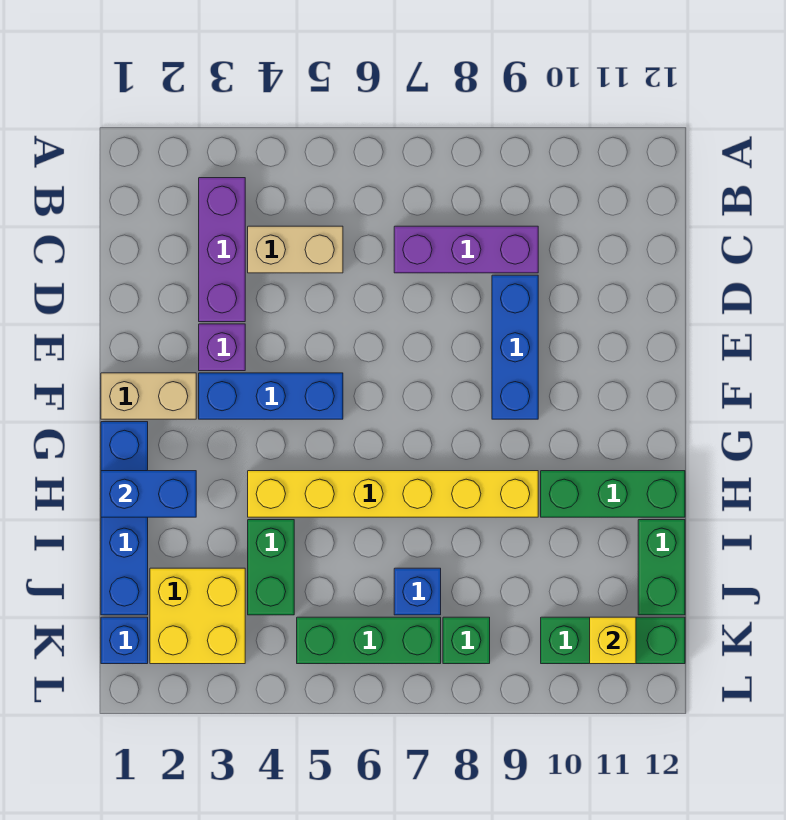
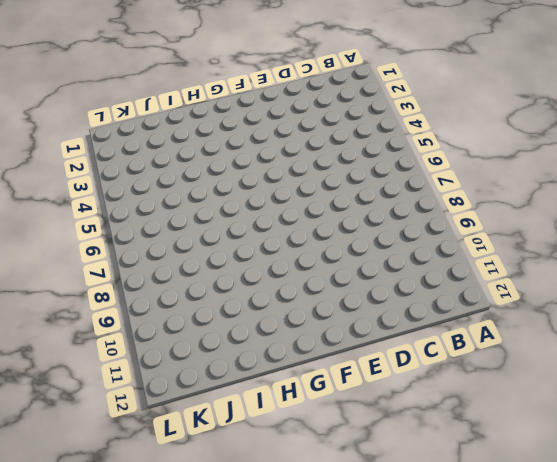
none -> purple 1x3 brick [199,178,245,322]
none -> tan 1x2 brick [248,226,343,273]
none -> purple 1x3 brick [394,226,538,273]

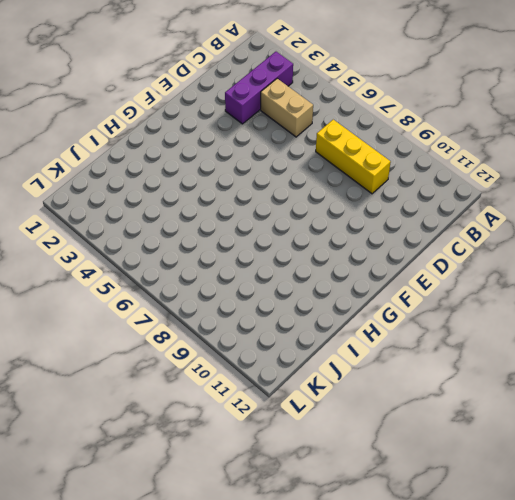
yellow 1x3 brick [316,120,391,194] -> purple 1x3 brick [394,226,538,273]
none -> blue 1x3 brick [492,275,538,419]
none -> purple 1x1 brick [199,324,245,371]
none -> tan 1x2 brick [101,373,196,419]

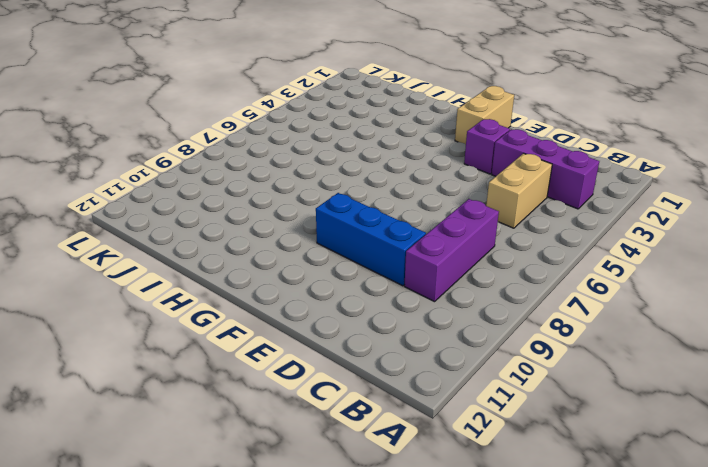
none -> blue 1x3 brick [199,373,343,419]
none -> blue 1x4 brick [101,422,148,615]
none -> yellow 1x6 brick [248,471,538,517]

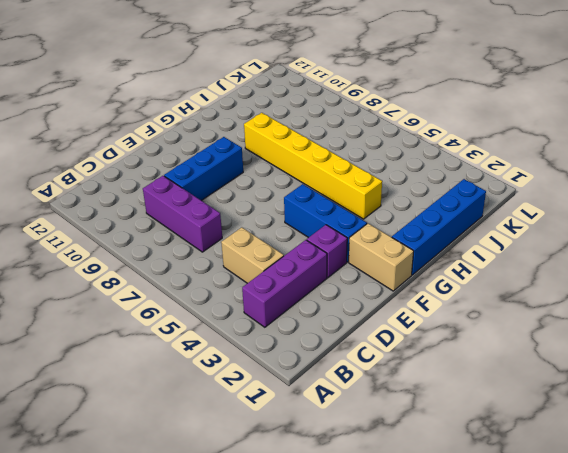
none -> green 1x3 brick [541,471,685,517]
none -> green 1x2 brick [248,520,294,615]
none -> green 1x2 brick [638,520,685,615]

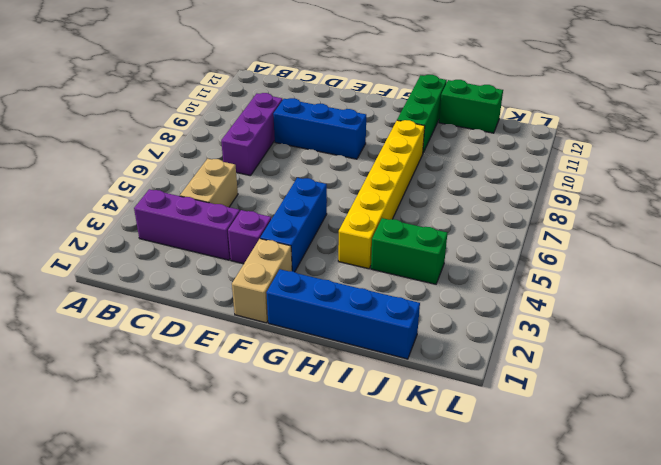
none -> yellow 2x2 brick [150,568,245,664]
none -> blue 1x1 brick [394,568,441,615]
none -> blue 1x1 brick [101,617,148,664]

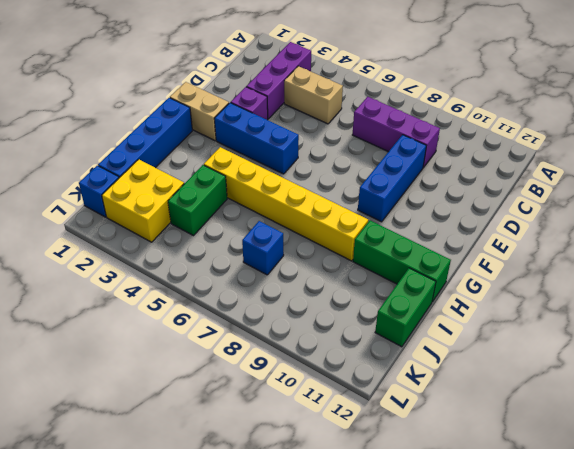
none -> green 1x3 brick [297,617,441,664]
none -> green 1x1 brick [443,617,490,664]
none -> green 1x3 brick [541,617,685,664]

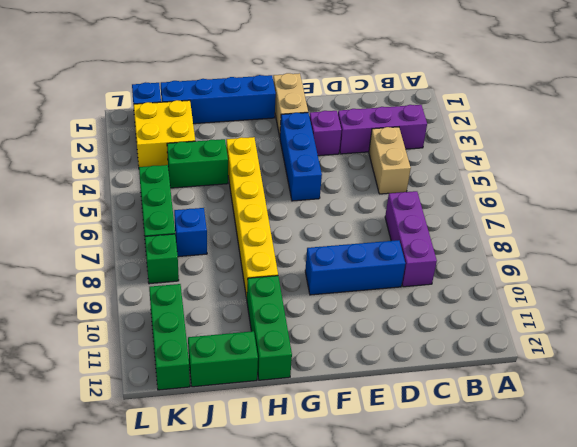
none -> blue 1x2 brick [101,471,196,517]
none -> yellow 1x1 brick [590,617,636,664]

